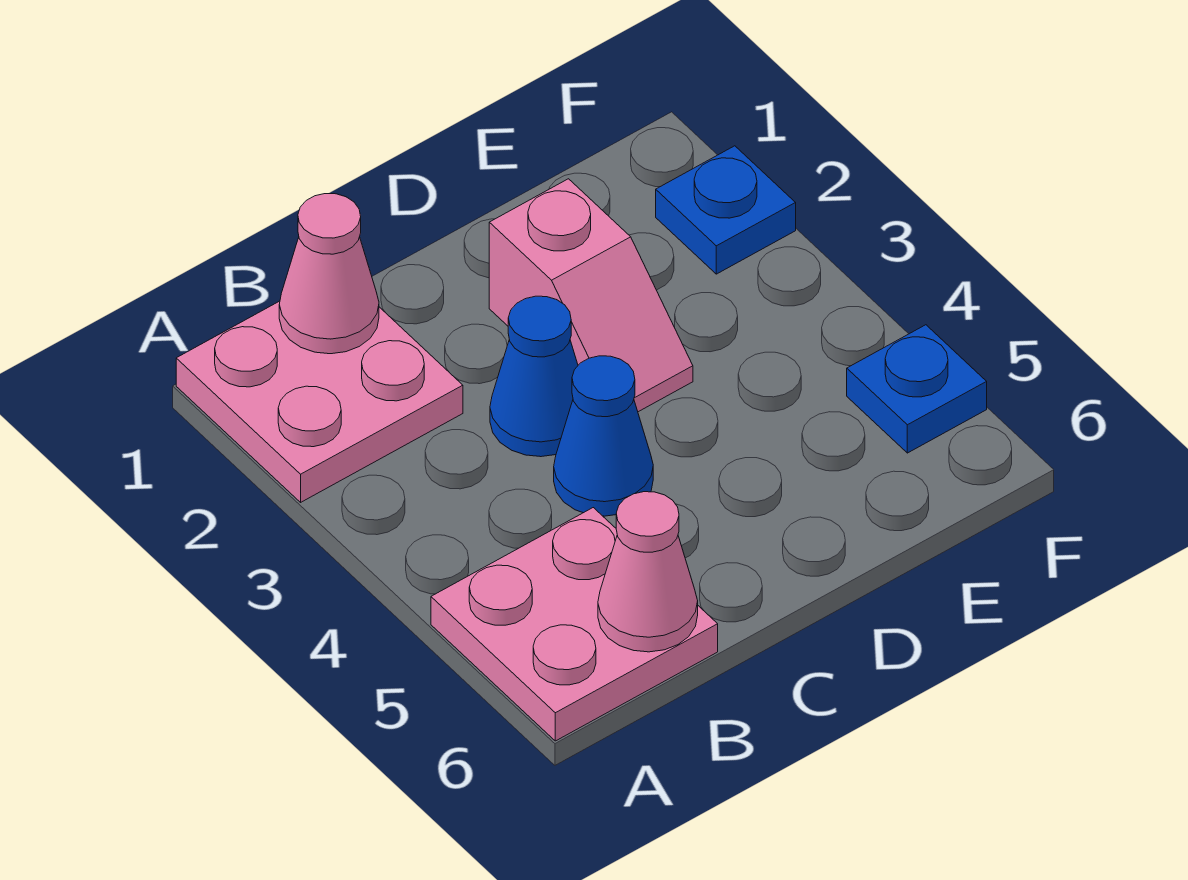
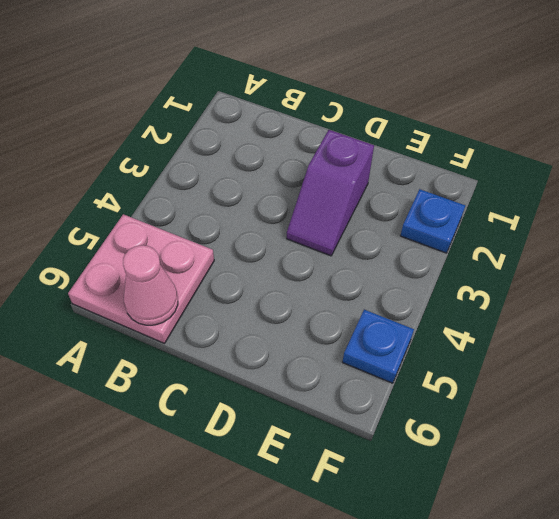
purple 1x2 slope [287,130,374,256] -> pink 1x2 slope [489,179,693,412]
none -> pink 2x2 plate [176,301,463,502]
none -> blue 1x1 cone [490,296,578,457]

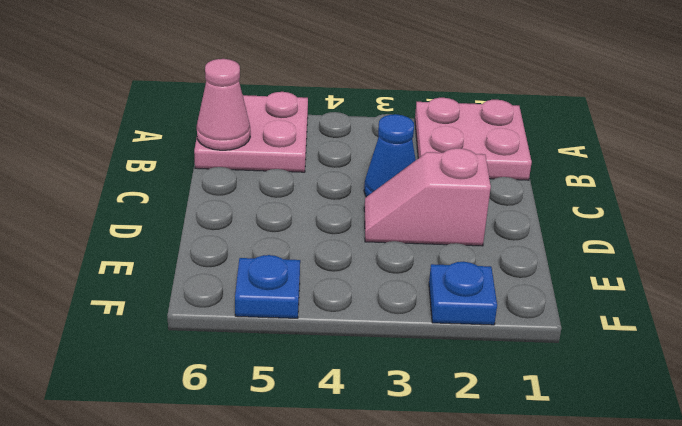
none -> blue 1x1 cone [554,356,653,516]
none -> pink 1x1 cone [279,194,379,354]

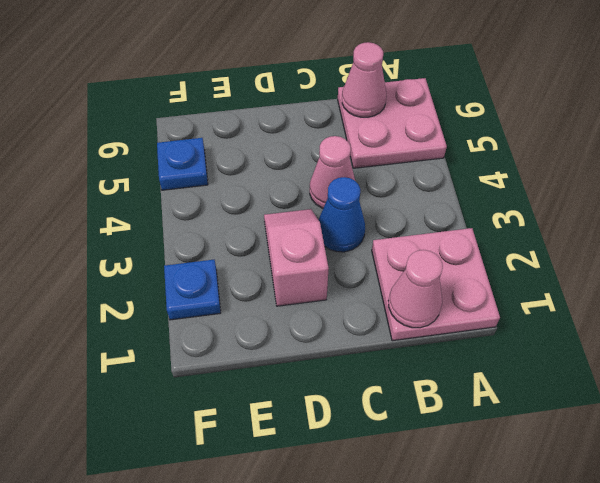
pink 1x1 cone [310,136,355,208] -> blue 1x1 cone [554,356,653,516]

